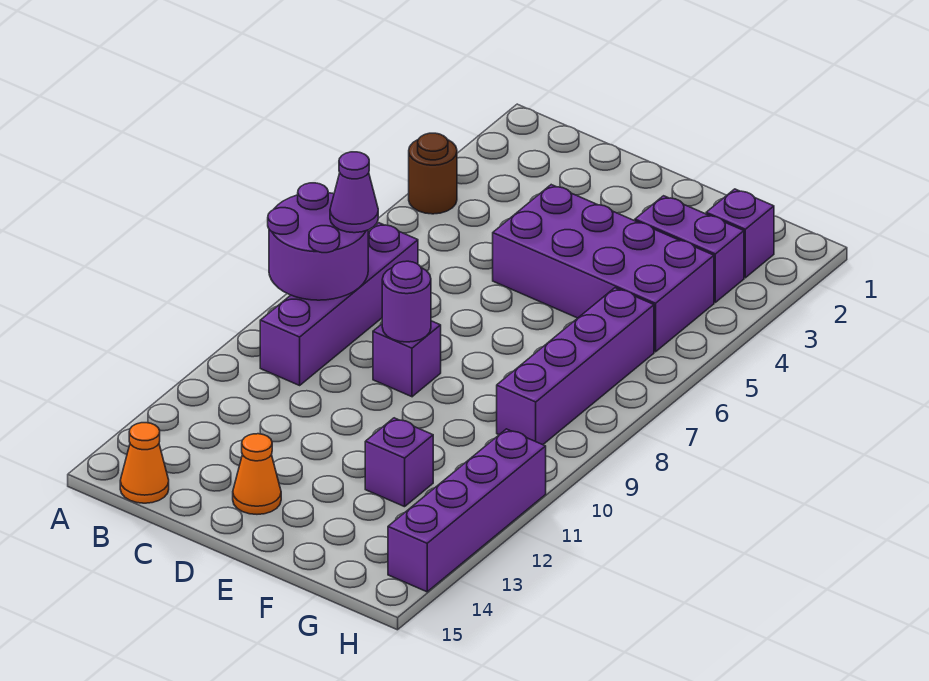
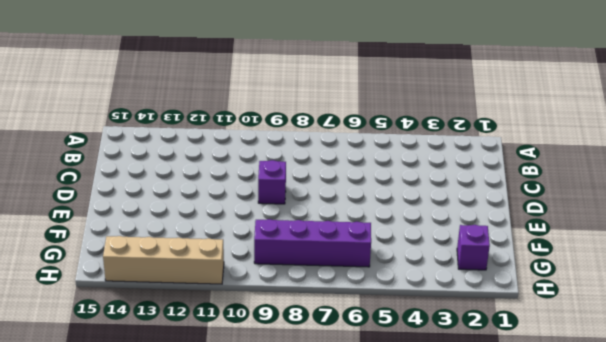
tan 1x4 brick [103,236,224,284] -> purple 1x4 brick [388,429,546,592]
none -> brown 1x1 round brick [409,133,457,214]
none -> purple 1x4 brick [260,223,418,385]
none -> orange 1x1 cone [120,423,169,503]

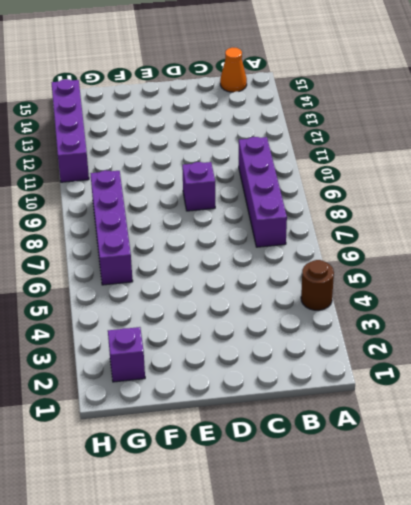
none -> purple 2x4 brick [493,185,714,352]
none -> orange 1x1 cone [233,434,281,514]
none -> purple 1x2 brick [635,196,744,302]

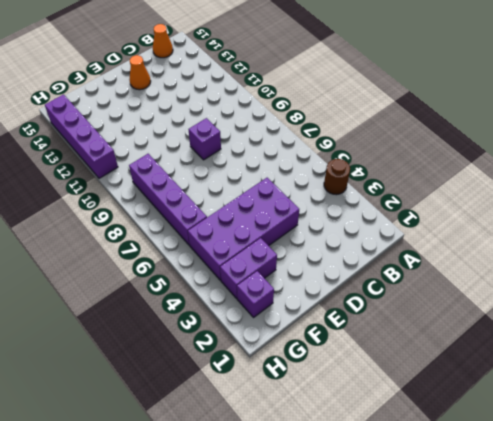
none -> purple 1x4 brick [260,223,418,385]
none -> purple 1x1 brick [365,418,433,507]
none -> purple 2x2 round brick [268,183,368,300]

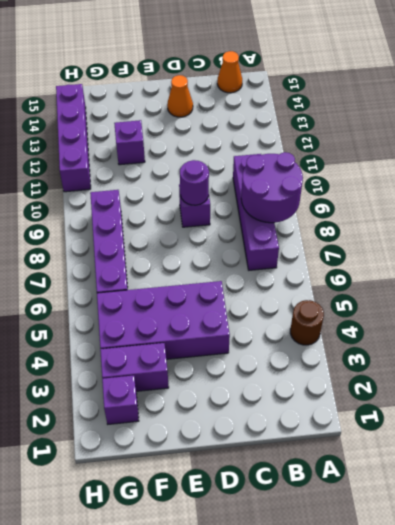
none -> purple 1x1 cone [330,152,378,233]

